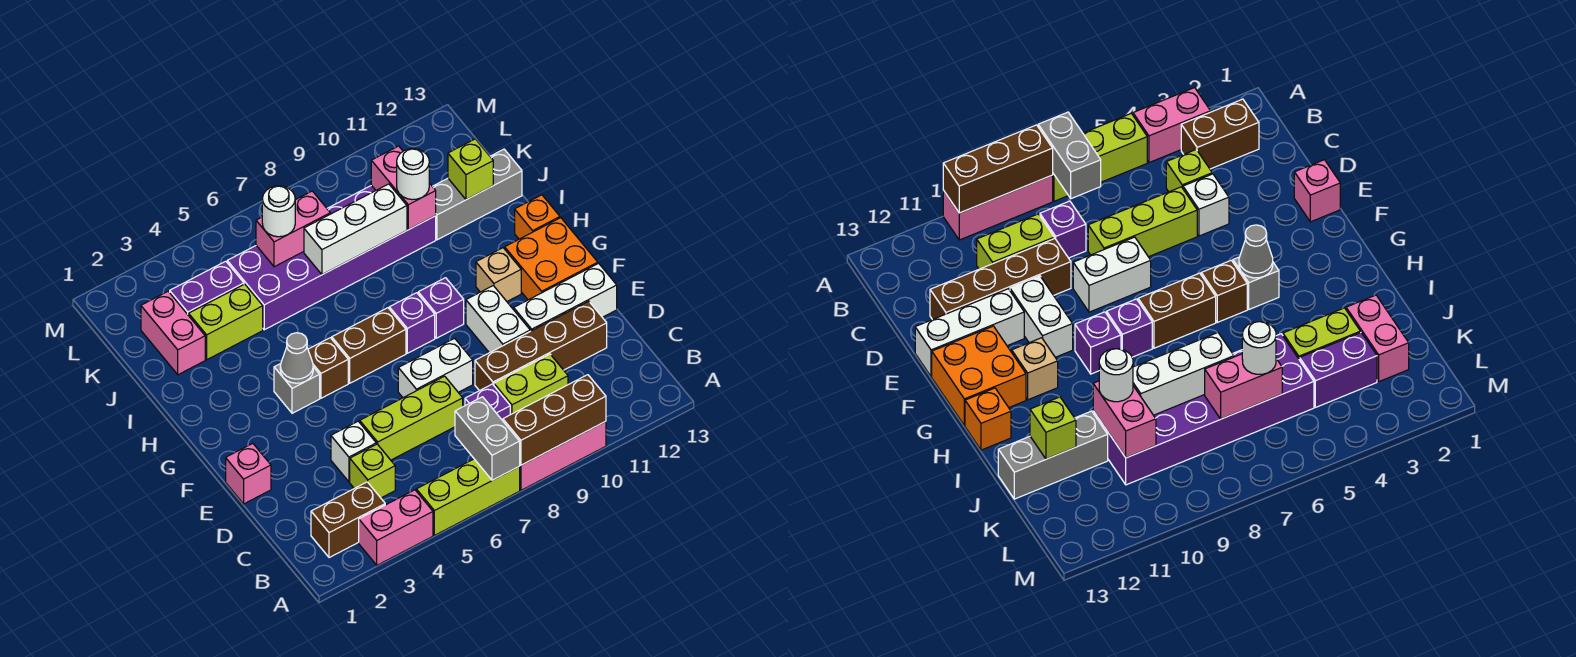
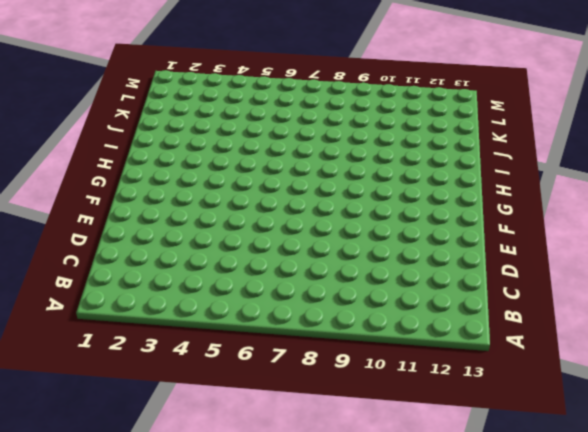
none -> pink 1x2 brick [359,490,433,565]
none -> lime 1x3 brick [416,459,520,535]
none -> pink 1x3 brick [519,421,606,490]
none -> brown 1x2 brick [311,482,385,558]

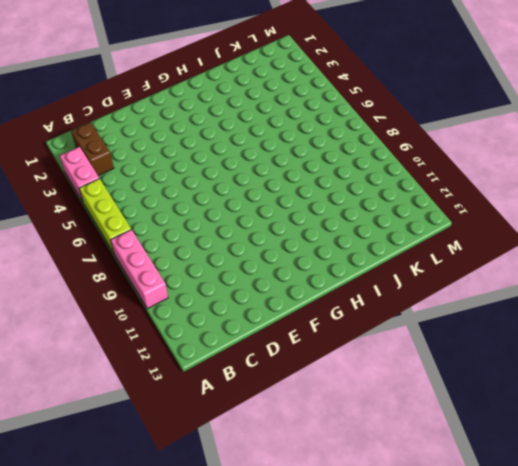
none -> lime 1x1 brick [350,444,395,498]
none -> purple 1x1 brick [465,384,510,421]
none -> lime 1x2 brick [494,354,568,415]
none -> white 1x1 brick [331,421,376,482]

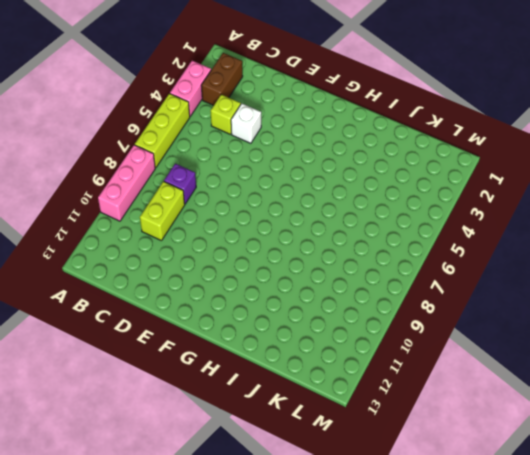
none -> lime 1x3 brick [360,376,463,460]
none -> brown 1x4 brick [475,301,607,391]
none -> pink 1x1 brick [226,443,271,504]
none -> white 1x2 brick [398,338,473,398]

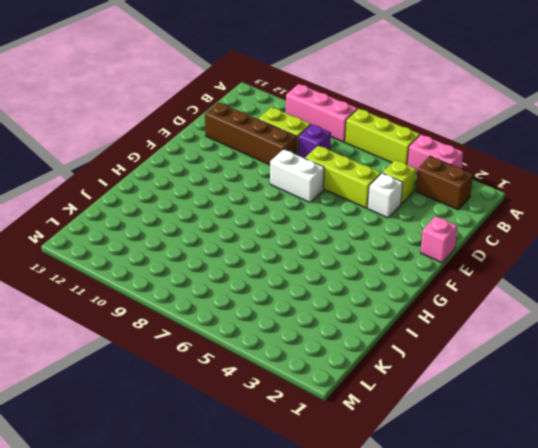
none -> white 1x2 brick [466,286,530,353]
none -> white 1x3 brick [514,263,617,331]
none -> orange 2x2 brick [505,218,598,300]
none -> grey 1x1 brick [274,364,320,413]

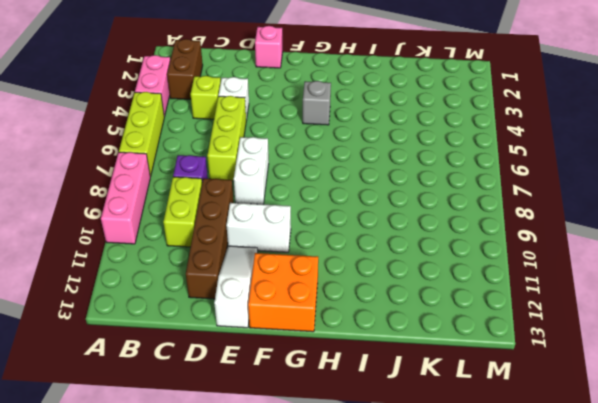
white 1x3 slope [214,246,258,328] -> white 1x3 brick [514,263,617,331]
none -> brown 1x1 brick [308,338,348,398]
none -> brown 1x2 brick [332,308,406,383]
none -> purple 1x1 brick [389,293,435,353]
none -> purple 1x1 brick [418,278,464,338]

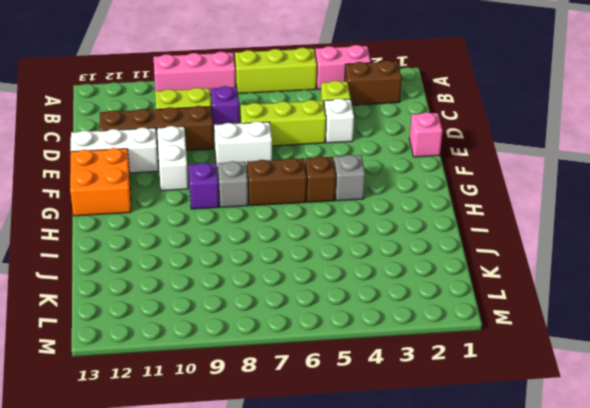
grey 1x1 brick [218,161,248,207] -> purple 1x1 brick [389,293,435,353]
none -> tan 1x1 brick [476,248,521,301]
none -> orange 1x1 brick [515,195,560,239]
none -> pink 1x2 brick [141,291,205,375]
none -> lime 1x2 brick [189,284,263,360]

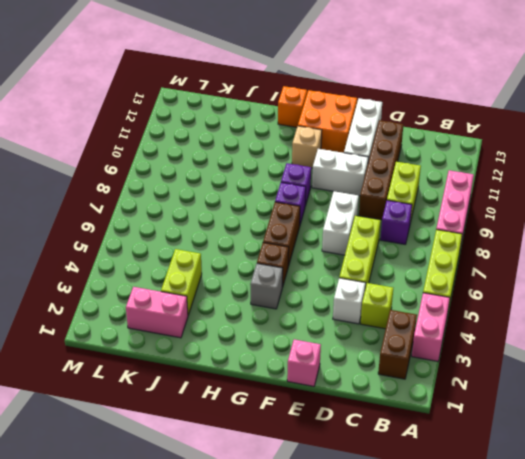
none -> purple 2x6 brick [227,185,436,330]
none -> grey 1x3 brick [432,149,522,240]
none -> purple 1x2 brick [170,261,244,316]
none -> grey 1x2 brick [455,397,520,480]

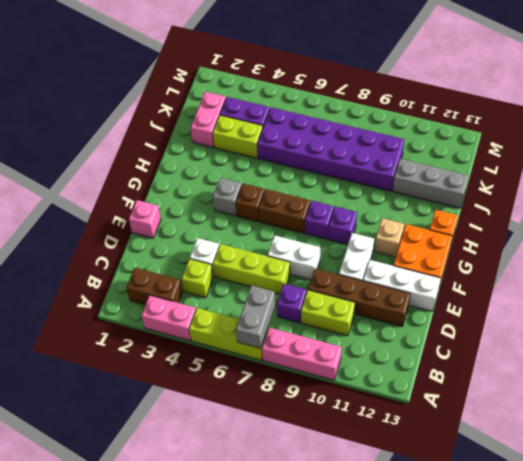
none -> brown 1x3 brick [503,375,606,465]
none -> grey 1x1 cone [280,333,313,383]
none -> white 1x3 brick [304,184,407,275]
none -> pink 1x2 brick [371,146,436,230]

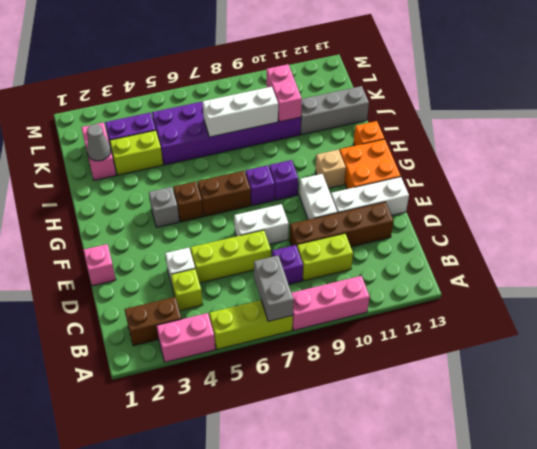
grey 1x1 cone [87,124,111,161] -> grey 1x1 cone moved to [280,333,313,383]
none -> brown 1x3 brick [503,375,606,465]
none -> lime 1x1 brick [448,139,493,200]
none -> pink 1x2 brick [256,191,330,267]
none -> white 1x1 round brick [397,149,429,200]

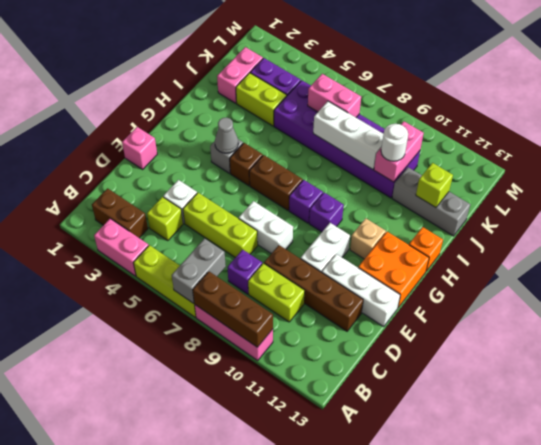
none -> white 1x1 round brick [262,186,295,237]

